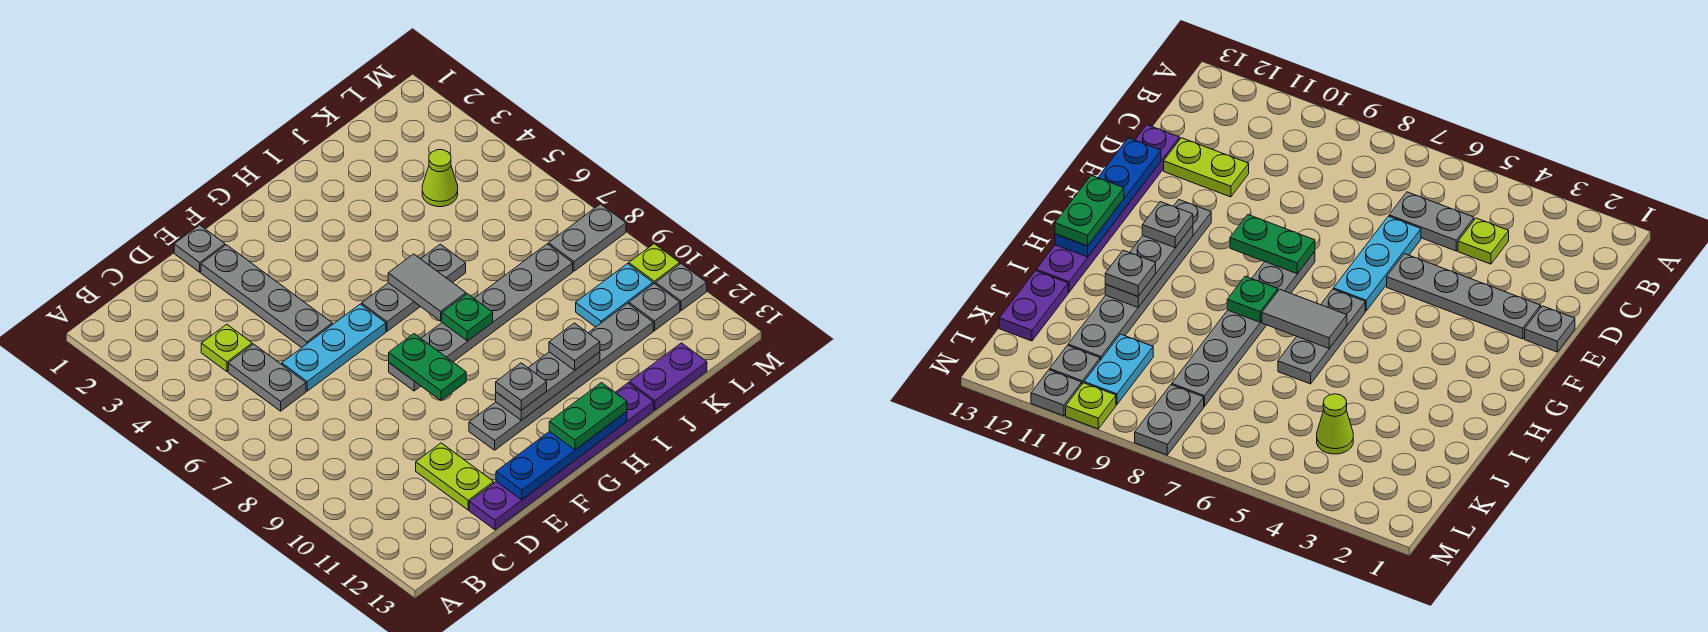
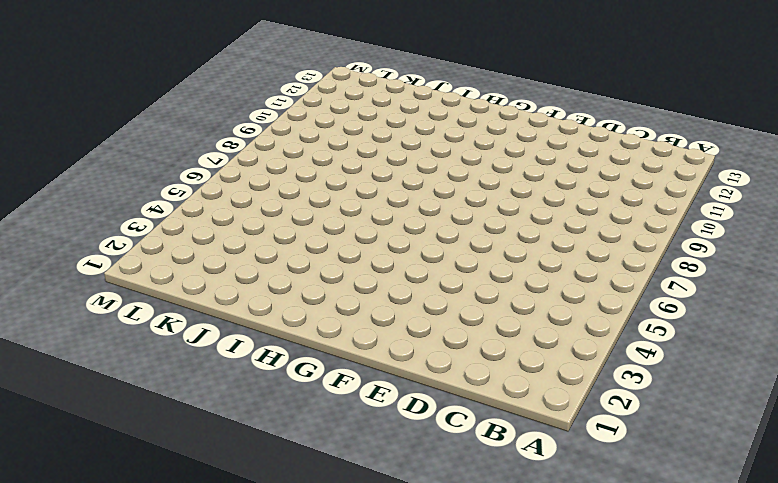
none -> lime 1x1 plate [201,324,252,371]
none -> grey 1x2 plate [228,344,306,411]
none -> cyan 1x3 plate [282,304,386,391]

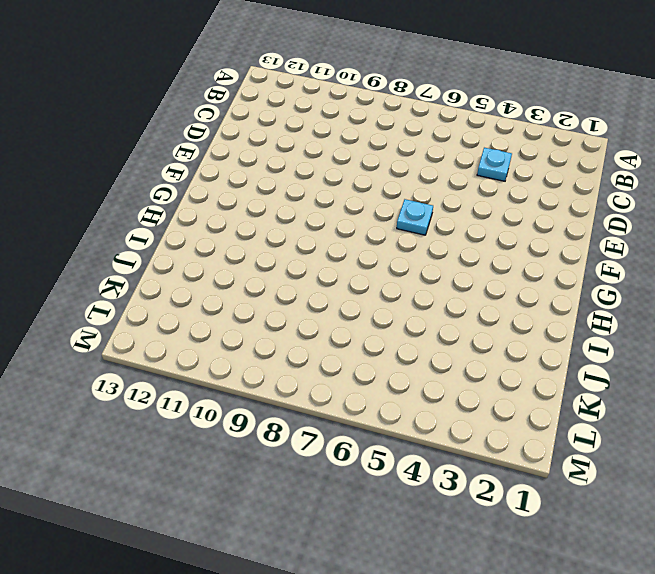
cyan 1x1 plate [477,148,512,181] -> lime 1x1 plate [201,324,252,371]
cyan 1x1 plate [397,199,433,235] -> cyan 1x3 plate [282,304,386,391]
none -> grey 1x2 plate [228,344,306,411]
none -> lime 1x2 plate [416,443,494,510]
none -> purple 1x6 plate [469,383,654,530]

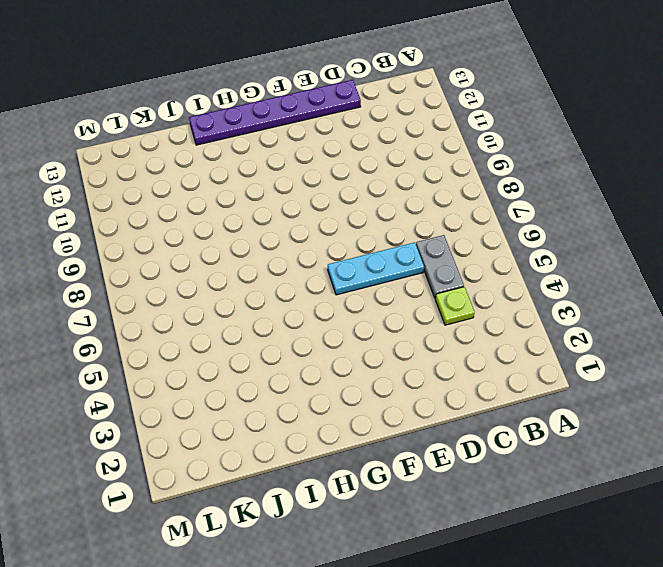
none -> lime 1x2 plate [416,443,494,510]
none -> grey 1x1 plate [174,225,225,272]
none -> grey 1x4 plate [201,245,332,348]

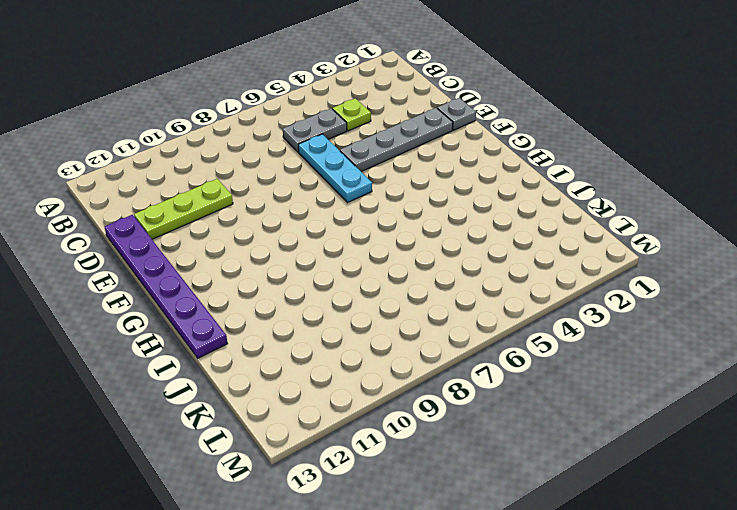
lime 1x3 plate [134,179,233,239] -> lime 1x2 plate [416,443,494,510]
none -> grey 1x6 plate [389,244,573,391]
none -> grey 1x6 plate [469,303,653,450]
none -> grey 1x3 plate [362,244,466,331]

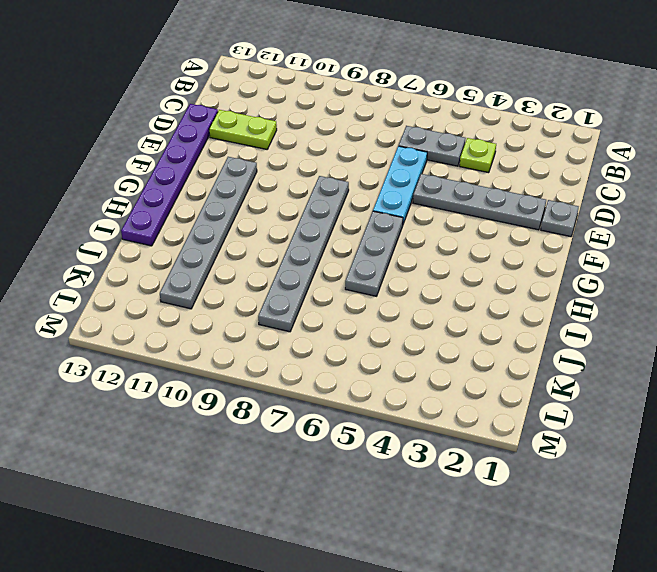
none -> purple 1x2 plate [629,343,707,410]
none -> lime 1x1 cone [422,150,458,207]
none -> cyan 1x2 plate [576,264,653,327]

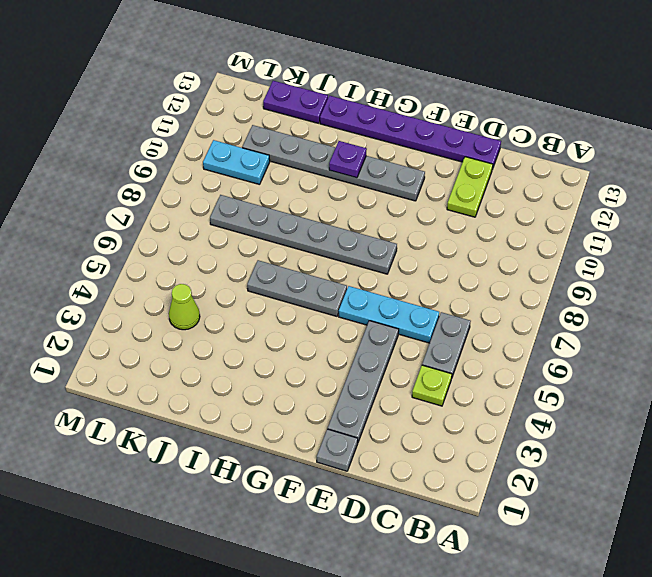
purple 1x1 plate [329,141,367,178] -> grey 1x3 plate [496,352,600,420]
none -> grey 1x2 plate [548,204,626,271]
none -> grey 1x1 plate [629,283,680,331]
none -> lime 1x1 plate [629,244,680,284]

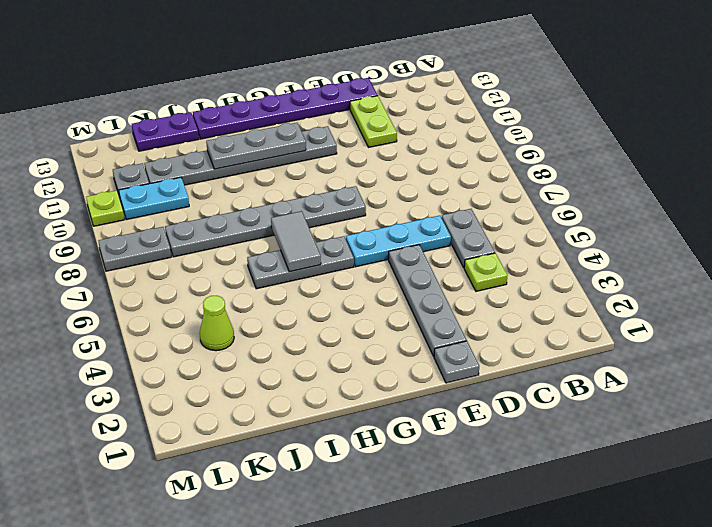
none -> grey 1x1 plate [656,264,707,311]
none -> blue 1x4 plate [496,412,627,500]
none -> green 1x2 plate [389,334,466,400]

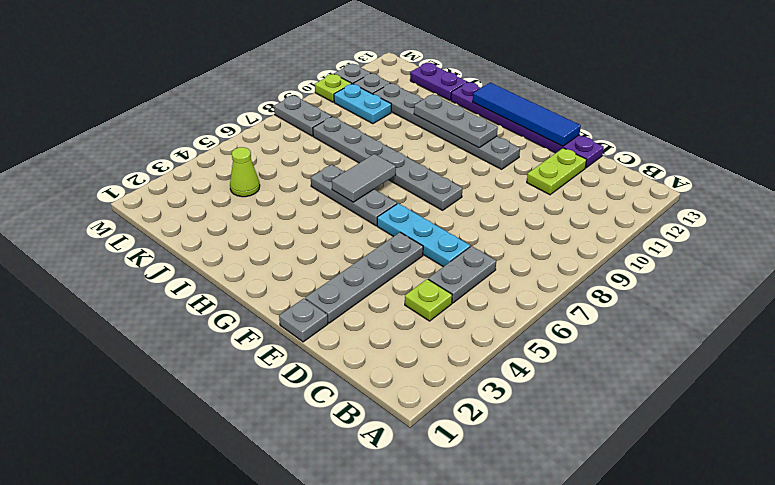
blue 1x4 tile [473,83,581,146] -> blue 1x4 plate [496,412,627,500]
none -> green 1x2 plate [389,334,466,400]
none -> green 1x1 plate [442,294,493,341]
none -> grey 1x1 plate [496,363,547,410]

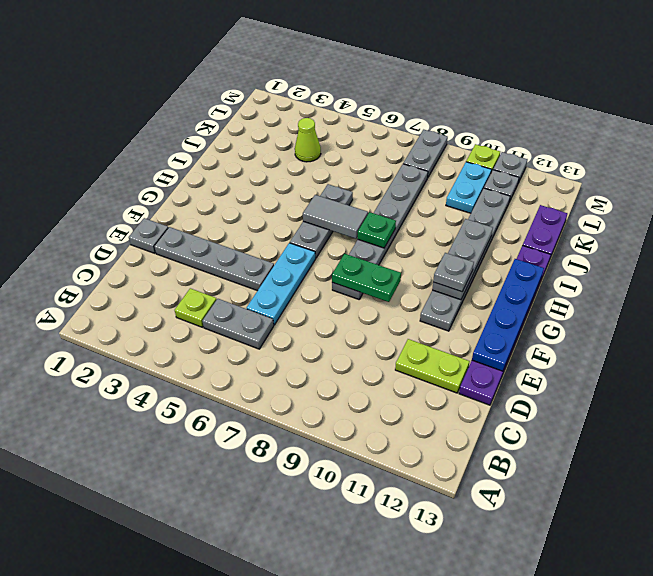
none -> green 1x2 plate [549,383,627,450]
none -> grey 1x1 plate [549,323,600,370]

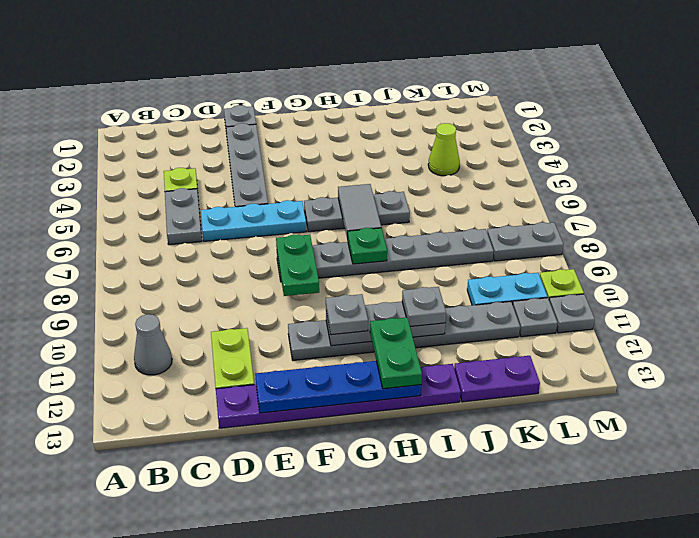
grey 1x1 cone [134,314,172,375] -> none
green 1x2 plate [370,317,422,389] -> green 1x2 plate turned to [549,383,627,450]

